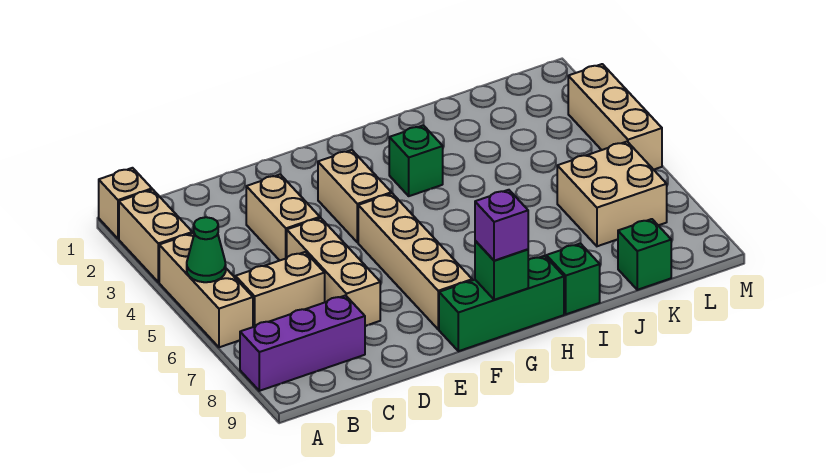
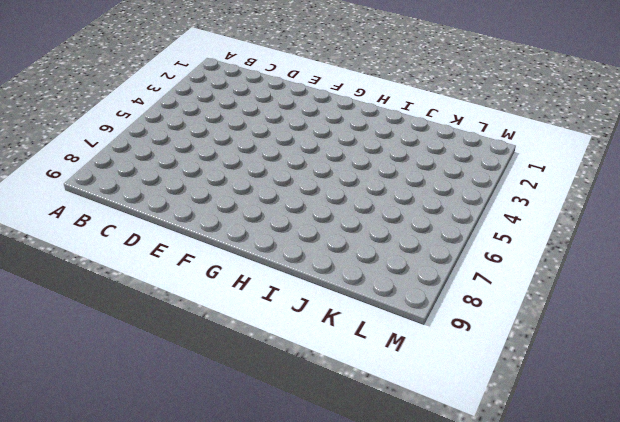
none -> tan 1x1 brick [99,168,152,239]
none -> tan 1x2 brick [119,190,192,282]
none -> tan 1x3 brick [159,233,253,347]

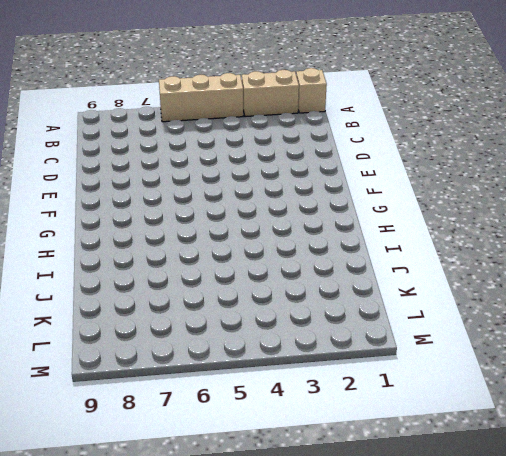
none -> purple 1x3 brick [240,295,365,391]
none -> tan 1x2 brick [235,252,325,327]
none -> tan 1x2 brick [246,174,320,260]

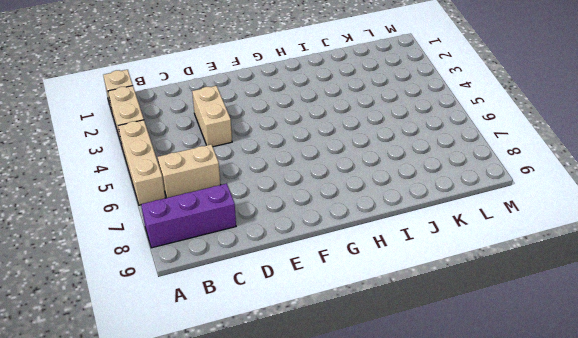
none -> tan 1x3 brick [287,218,380,326]
none -> tan 1x2 brick [318,150,391,243]
none -> tan 1x4 brick [358,193,472,329]

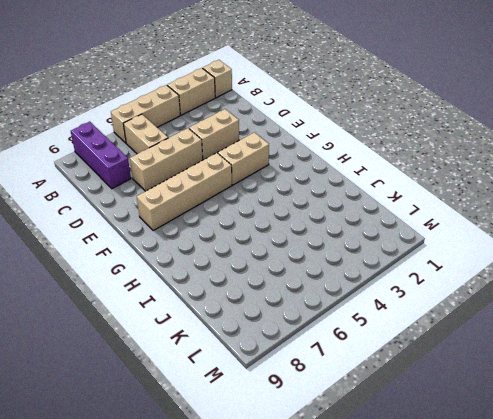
none -> green 1x3 brick [439,256,564,351]
none -> green 1x1 brick [389,125,443,196]
none -> green 1x1 brick [546,243,600,314]

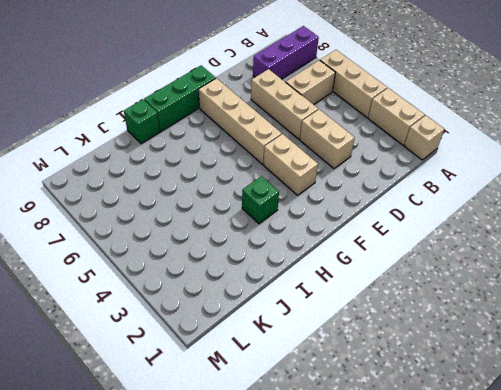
none -> tan 2x2 brick [557,142,667,246]
none -> green 1x1 brick [618,219,671,290]
none -> tan 1x3 brick [568,64,662,170]

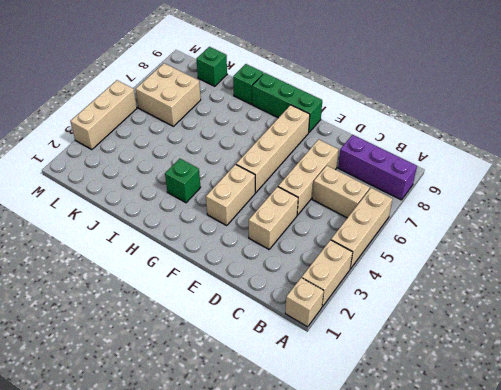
none -> green 1x1 cone [187,217,226,282]
none -> green 1x1 brick [475,241,528,300]
none -> purple 1x1 brick [475,190,528,261]

